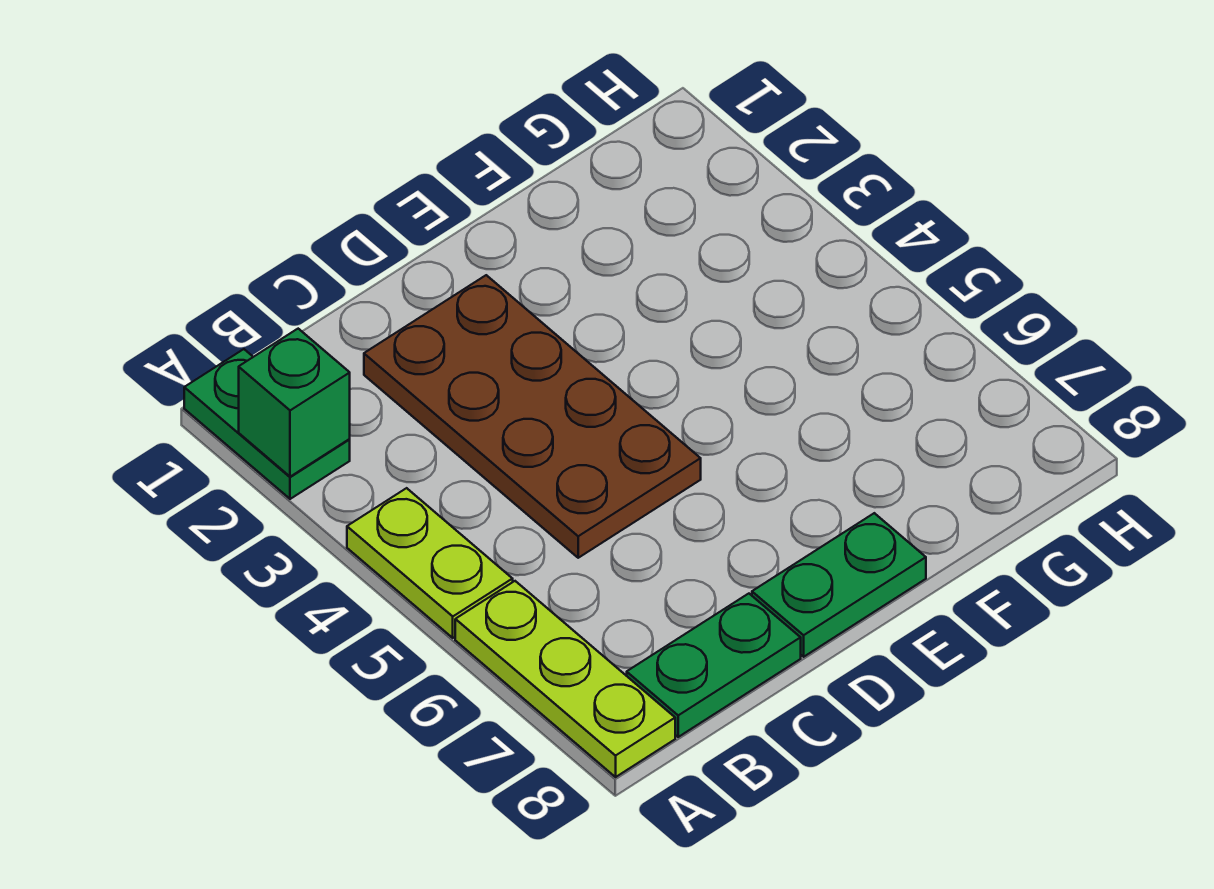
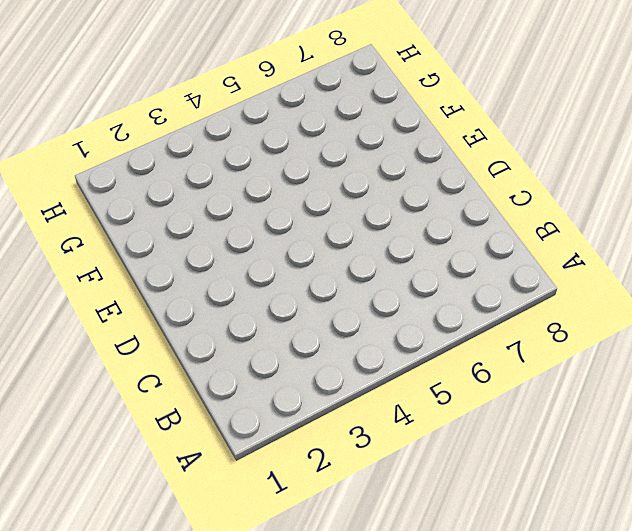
none -> green 1x2 plate [184,349,350,499]
none -> lime 1x2 plate [347,488,513,638]

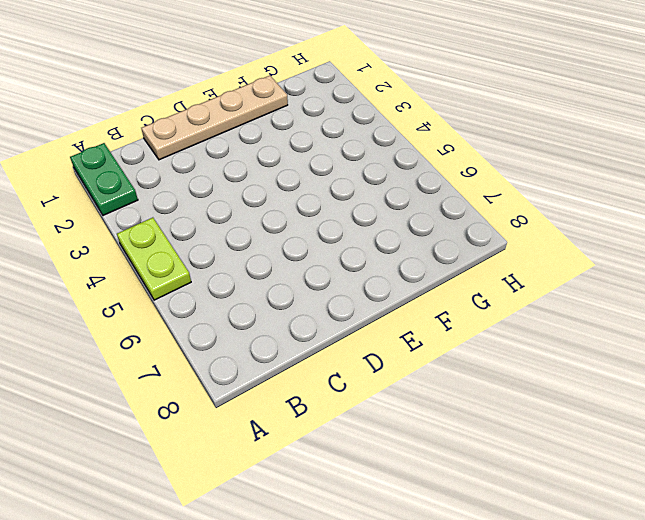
tan 1x4 plate [141,76,288,160] -> none
none -> lime 1x3 plate [455,581,675,777]
none -> green 1x2 plate [627,594,801,737]

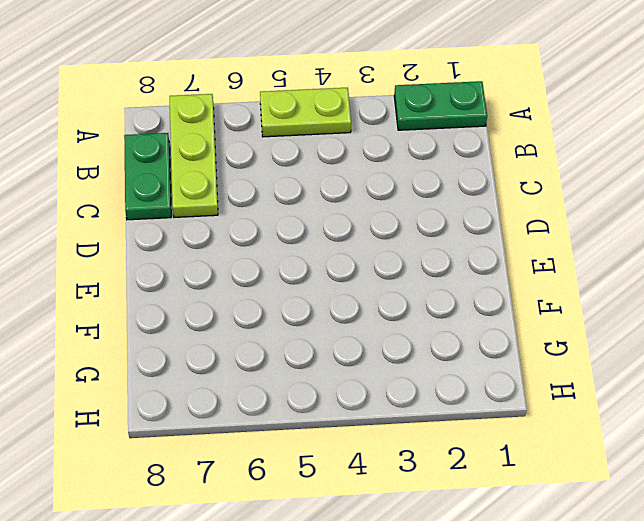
lime 1x3 plate [170,94,218,217] -> lime 1x3 plate turned to [455,581,675,777]
none -> brown 2x4 plate [364,275,701,558]
none -> green 1x2 plate [752,513,926,657]

